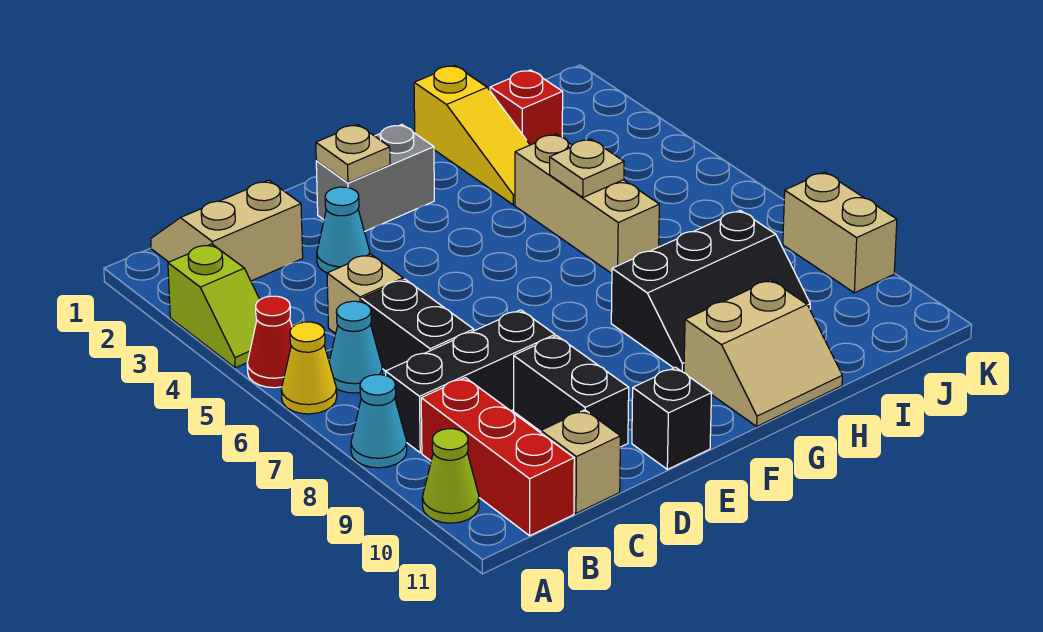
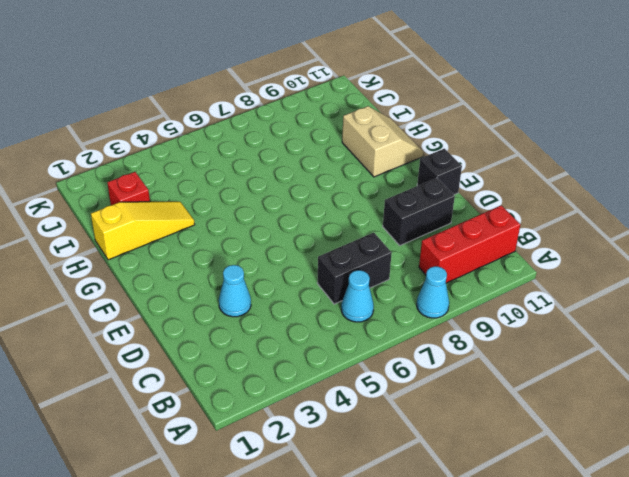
none -> lime 1x2 slope [168,244,260,368]
none -> red 1x1 cone [247,296,292,388]
none -> yellow 1x1 cone [281,322,337,414]

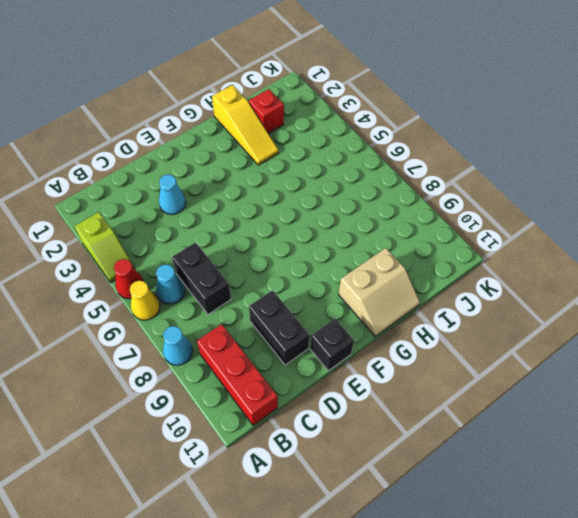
none -> lime 1x1 cone [422,429,479,523]
none -> tan 2x2 slope [151,180,303,281]
none -> black 1x3 brick [385,310,555,453]

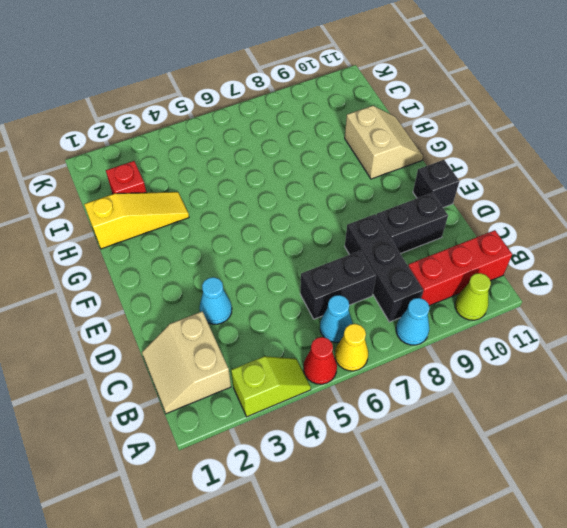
none -> tan 1x1 brick [327,254,403,334]
none -> tan 1x1 brick [541,410,620,513]
none -> grey 1x2 brick [316,125,434,232]

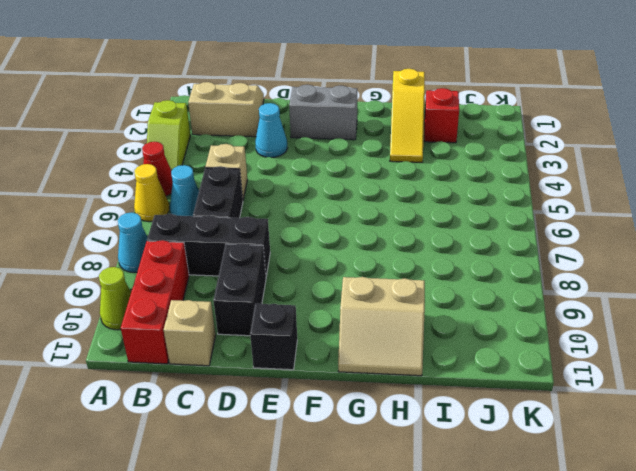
none -> black 2x3 slope [611,211,810,372]
none -> tan 1x3 brick [515,134,659,274]
none -> tan 1x2 brick [783,172,897,293]

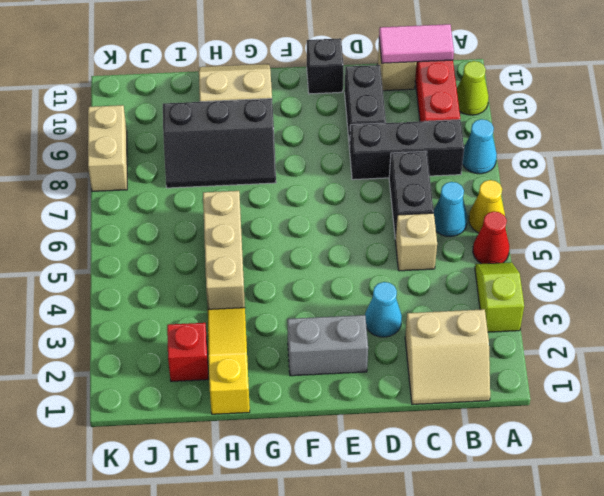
pink 1x2 tile [379,24,454,63] -> none
black 2x3 slope [163,99,276,188] -> black 2x3 slope turned to [611,211,810,372]
none -> tan 1x1 plate [316,125,390,183]
none -> tan 1x1 plate [550,139,624,197]

